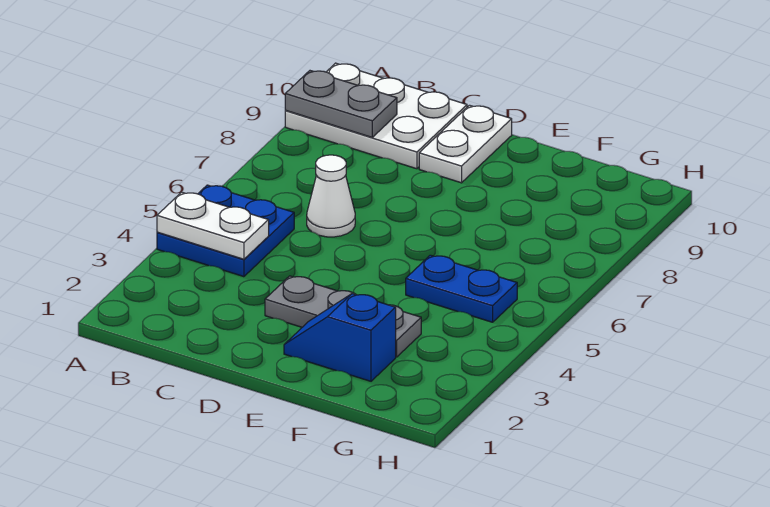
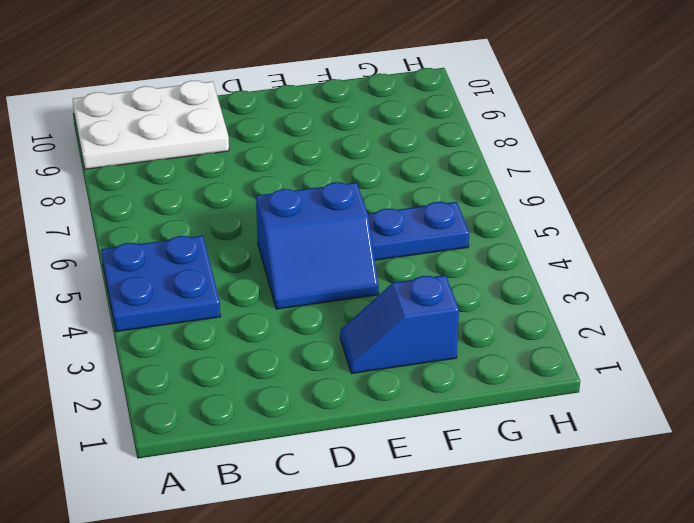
blue 2x2 slope [256,182,379,309] -> none
none -> white 1x1 cone [307,155,355,237]
none -> grey 1x3 plate [265,276,421,357]

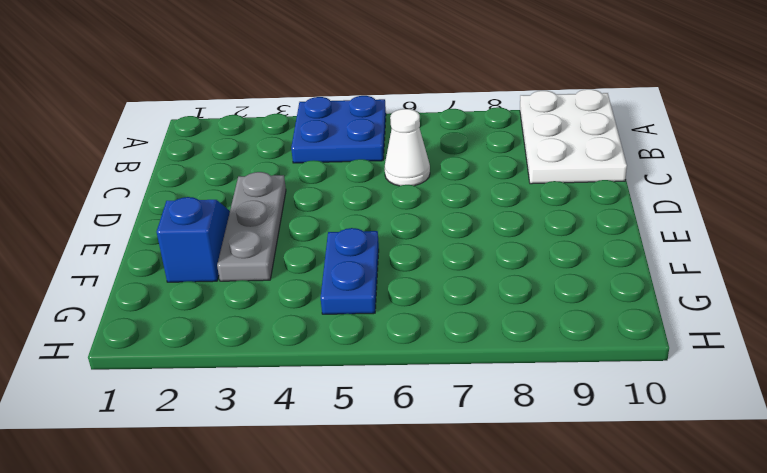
none -> white 1x2 plate [419,105,512,183]
none -> white 1x2 plate [157,192,269,259]

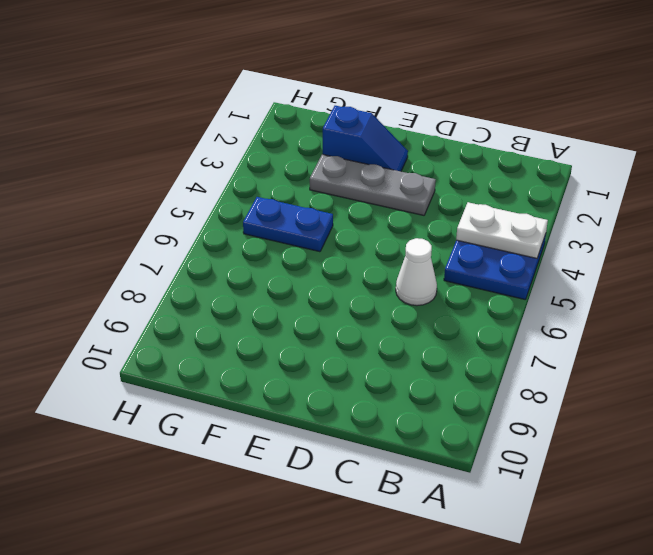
none -> white 2x3 plate [285,63,467,169]
none -> white 1x2 plate [419,105,512,183]

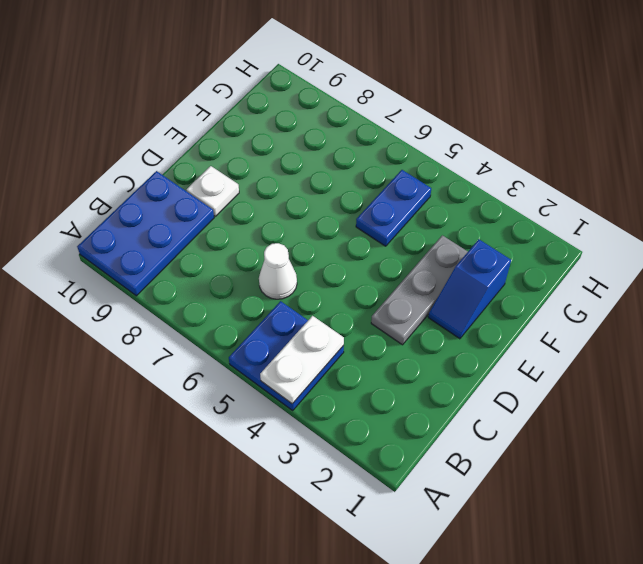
blue 2x3 plate [77,171,214,296] -> white 2x3 plate [285,63,467,169]
white 1x1 plate [187,166,239,216] -> white 1x2 plate [419,105,512,183]
none -> grey 1x2 plate [285,71,397,137]

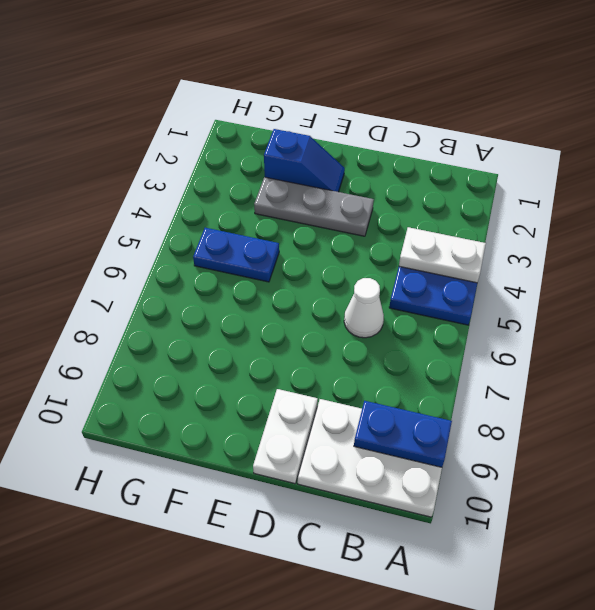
blue 1x2 plate [354,401,452,467] -> grey 1x2 plate [285,71,397,137]

